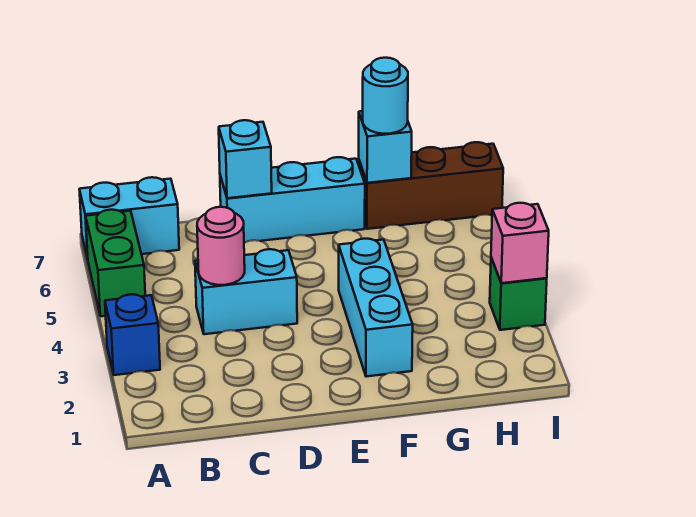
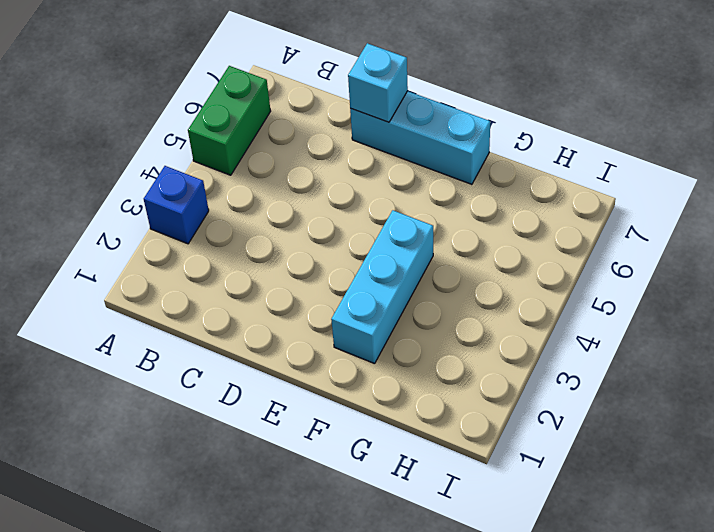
none -> cyan 1x2 brick [79,177,179,259]
none -> cyan 1x2 brick [195,249,297,334]
none -> brown 1x3 brick [359,142,503,229]

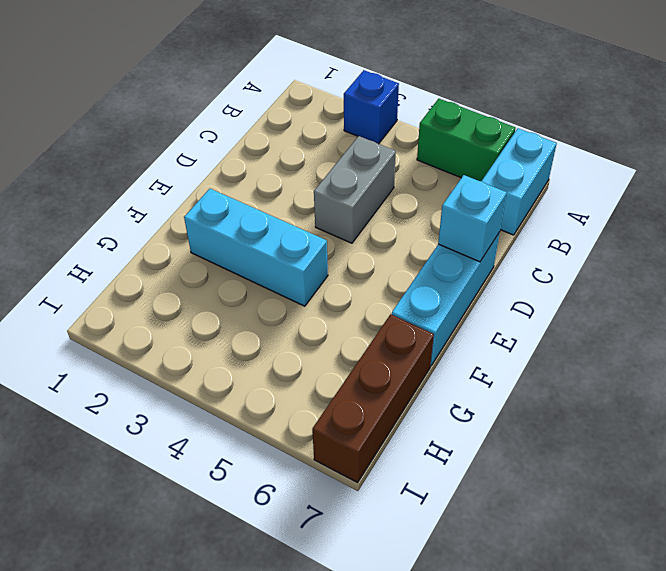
grey 1x2 brick [314,136,396,243] -> cyan 1x2 brick [195,249,297,334]
none -> green 1x1 brick [490,258,547,330]
none -> pink 1x1 round brick [197,207,245,285]
none -> cyan 1x1 brick [359,111,412,183]

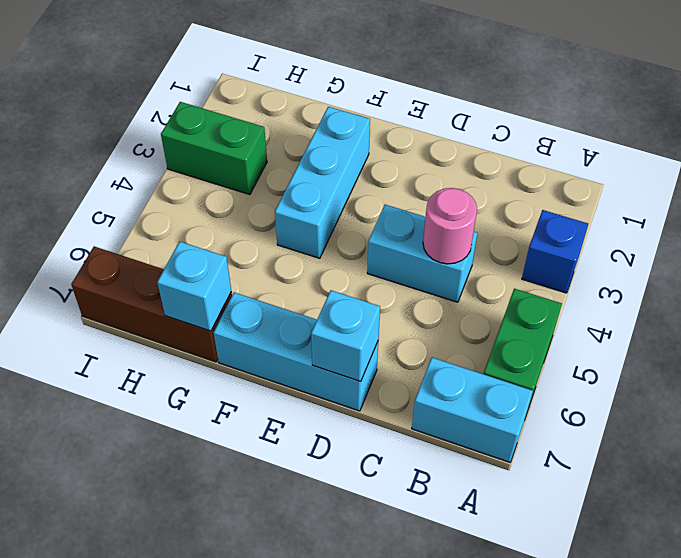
green 1x2 brick [161,102,267,195] -> green 1x1 brick [490,258,547,330]
none -> pink 1x1 brick [491,203,549,283]
none -> cyan 1x1 round brick [363,58,408,134]

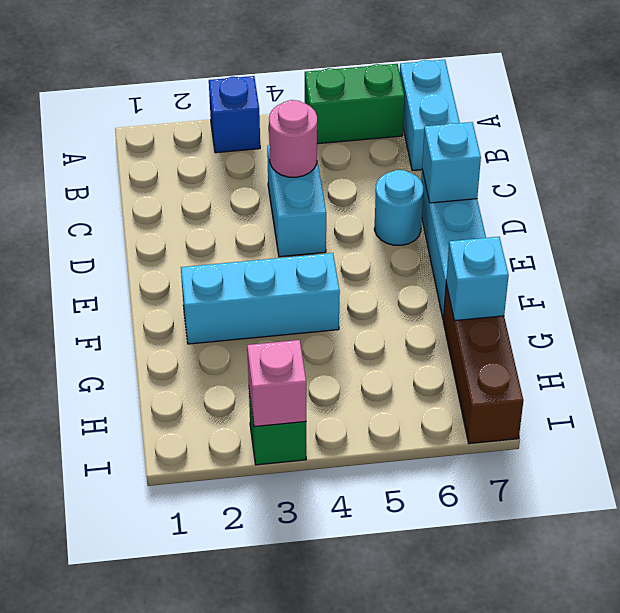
cyan 1x1 round brick [374,170,423,245] -> cyan 1x1 round brick moved to [363,58,408,134]

